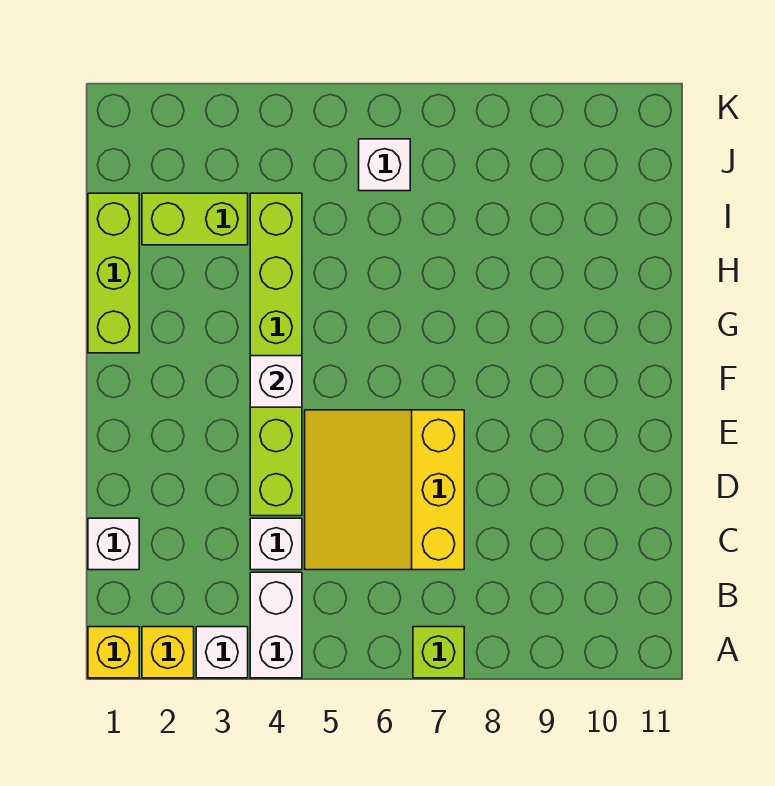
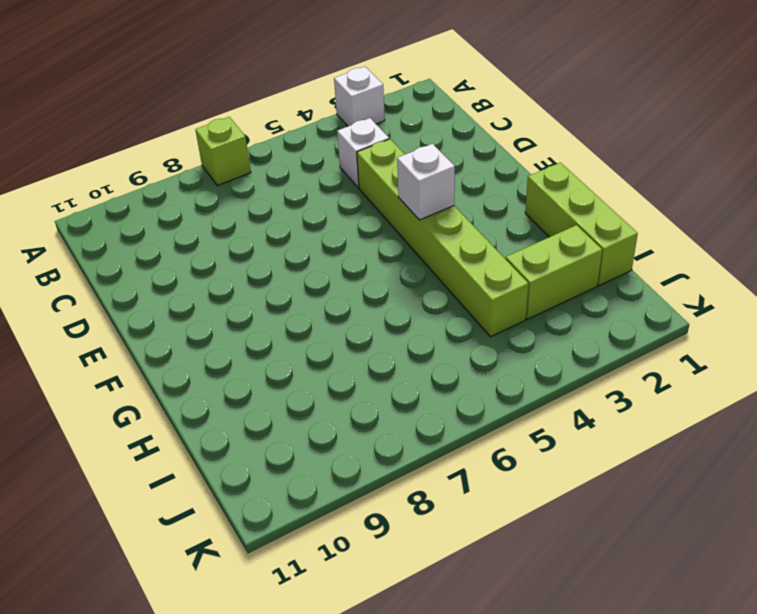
none -> yellow 1x1 brick [88,627,139,678]
none -> yellow 1x1 brick [142,627,194,678]
none -> white 1x2 brick [250,572,302,678]

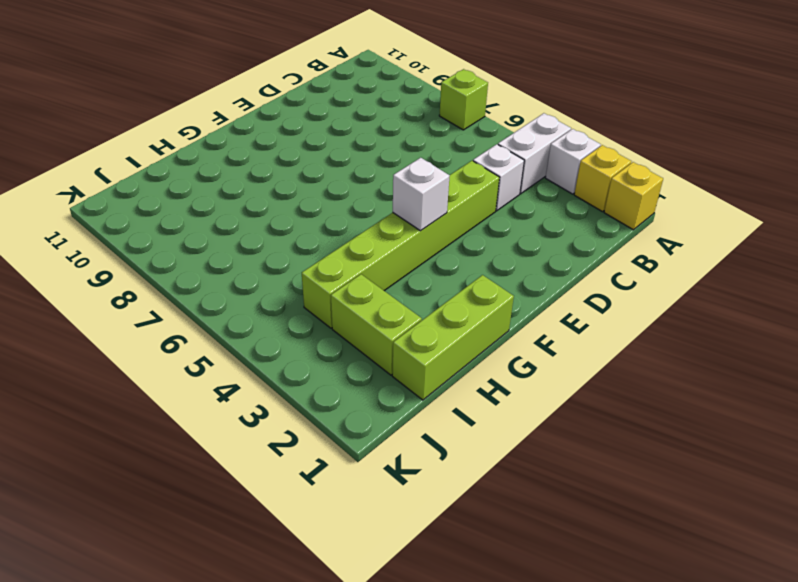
none -> white 1x1 brick [88,518,139,570]
none -> yellow 3x3 slope [305,410,464,570]
none -> white 1x1 brick [359,139,410,191]

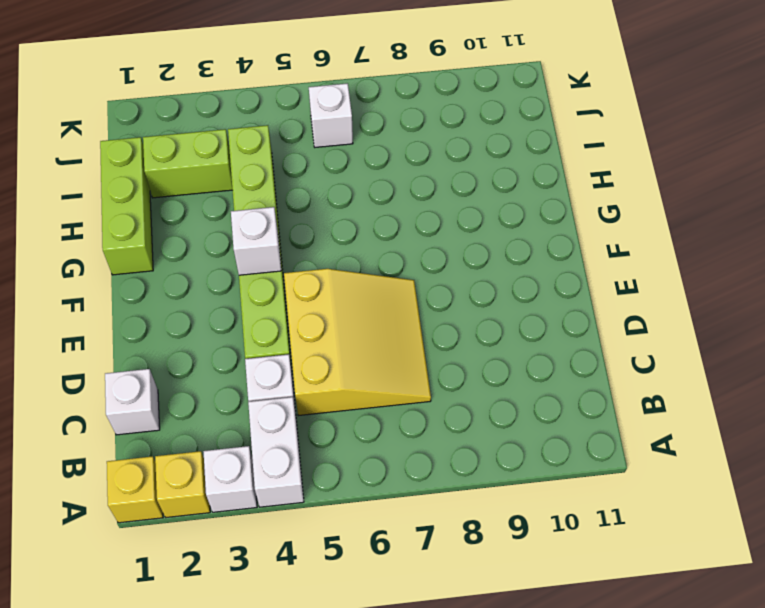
yellow 3x3 slope [284,269,431,416] -> yellow 3x3 slope turned to [305,410,464,570]
none -> lime 1x1 brick [413,627,464,678]

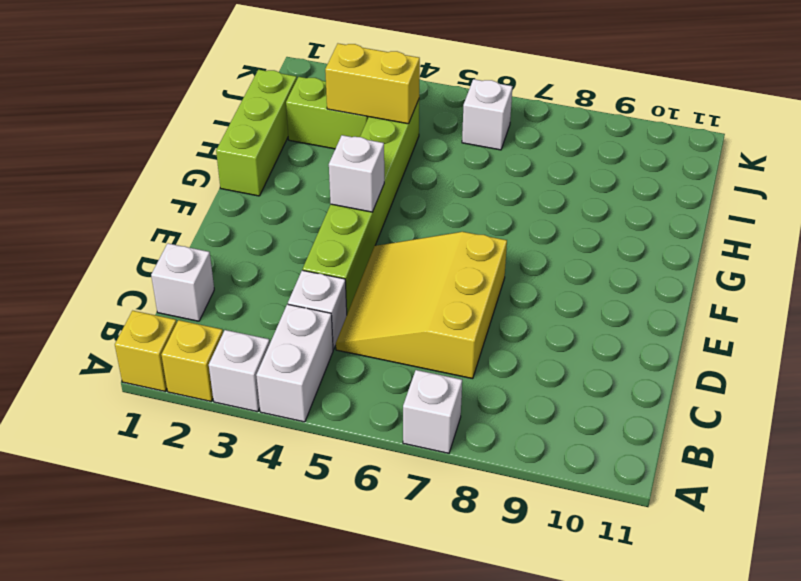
white 1x1 brick [403,370,462,453] -> lime 1x1 brick [413,627,464,678]
yellow 1x2 brick [325,44,420,124] -> none

